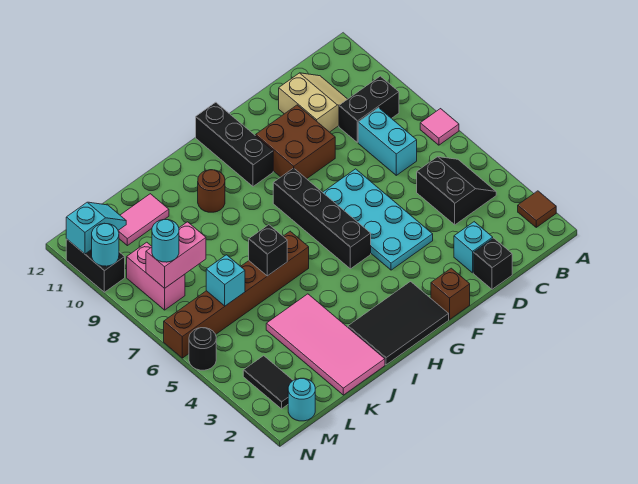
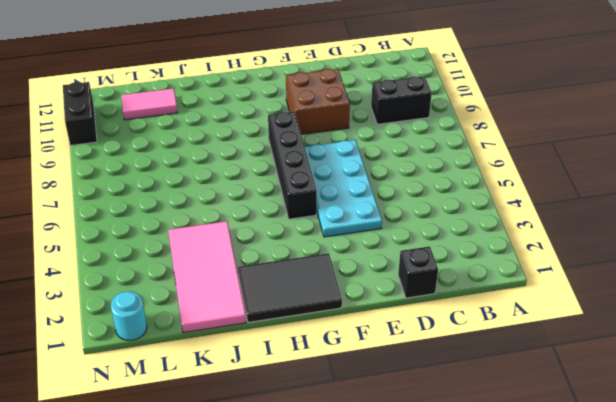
none -> brown 1x1 tile [518,191,556,227]
none -> pink 1x1 tile [420,109,459,145]
none -> black 2x2 slope [417,157,496,225]

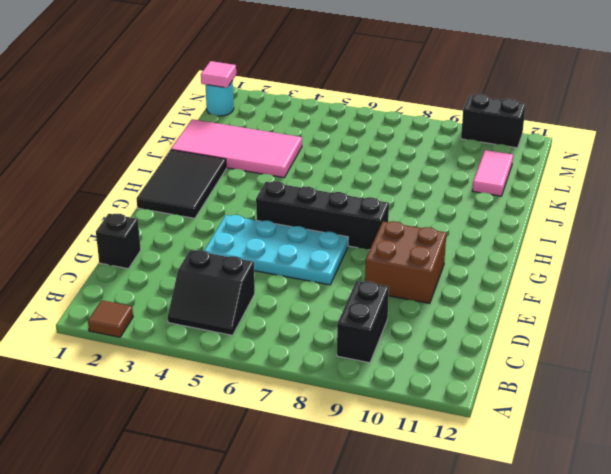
pink 1x1 tile [201,61,236,88] -> pink 1x1 tile moved to [420,109,459,145]
none -> cyan 1x2 brick [358,108,417,175]
none -> tan 2x2 slope [279,73,347,132]
none -> cyan 1x1 brick [454,222,493,273]

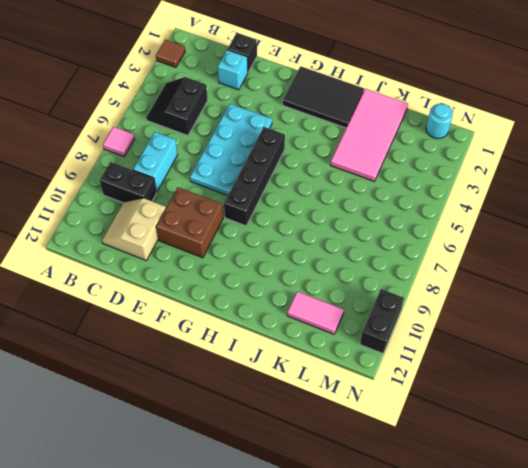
none -> brown 1x1 brick [431,268,470,319]
none -> black 1x3 brick [196,102,273,186]
none -> brown 1x6 brick [164,231,309,358]

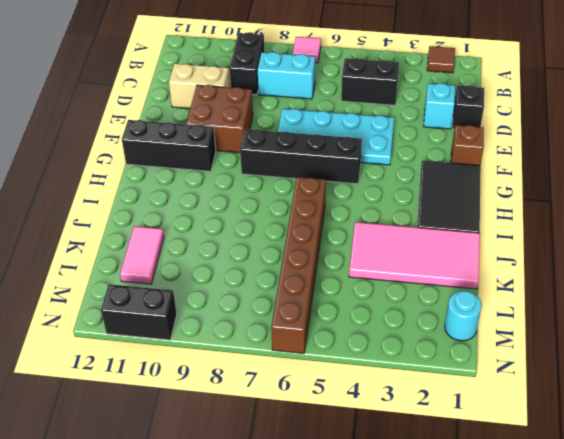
none -> brown 1x1 round brick [198,170,225,212]
none -> black 1x2 tile [243,356,293,409]
none -> pink 1x2 brick [127,242,185,310]

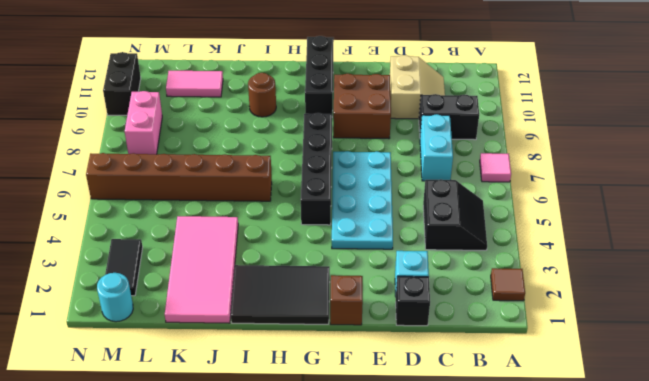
none -> black 1x1 round brick [189,328,216,370]
none -> black 1x1 brick [249,225,287,276]
none -> cyan 1x1 brick [206,255,245,306]

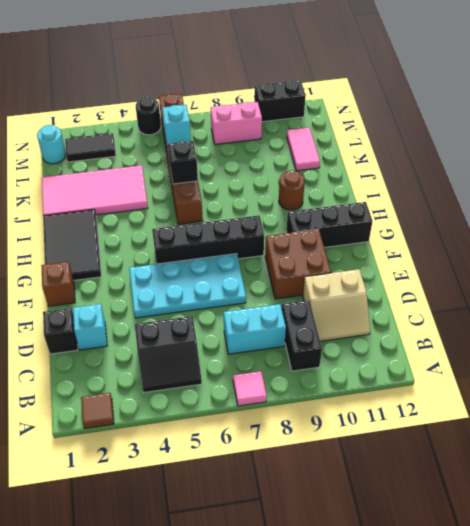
none -> pink 1x2 brick [146,222,206,288]
none -> cyan 1x2 slope [66,202,126,254]
none -> cyan 1x1 round brick [92,223,119,266]

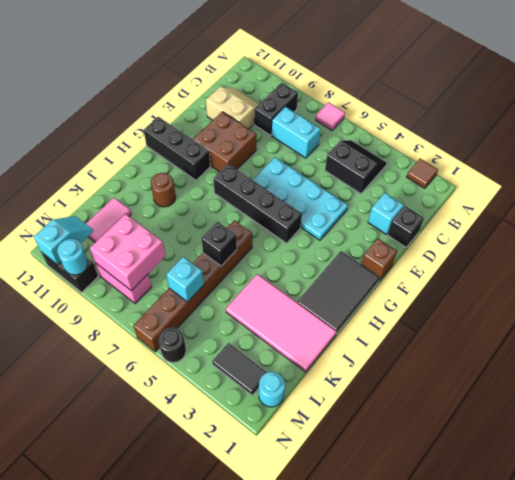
pink 2x2 brick [90,214,165,291] -> pink 1x2 brick [146,222,206,288]
none -> cyan 1x1 round brick [152,219,179,262]

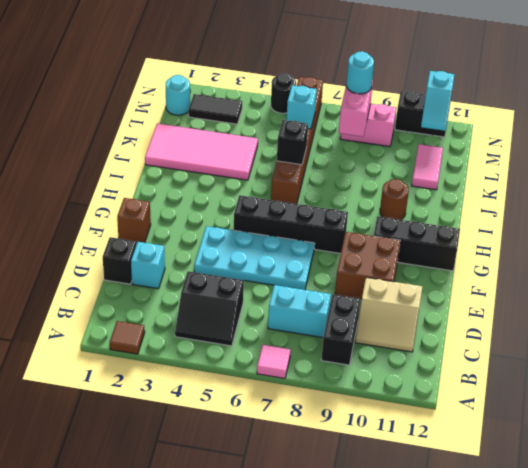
none -> black 2x3 tile [348,282,449,365]
none -> cyan 1x1 round brick [92,223,119,266]

